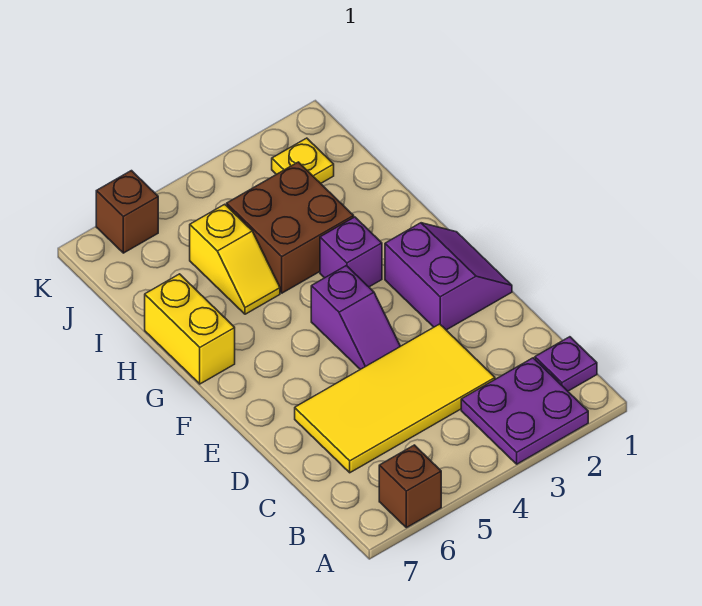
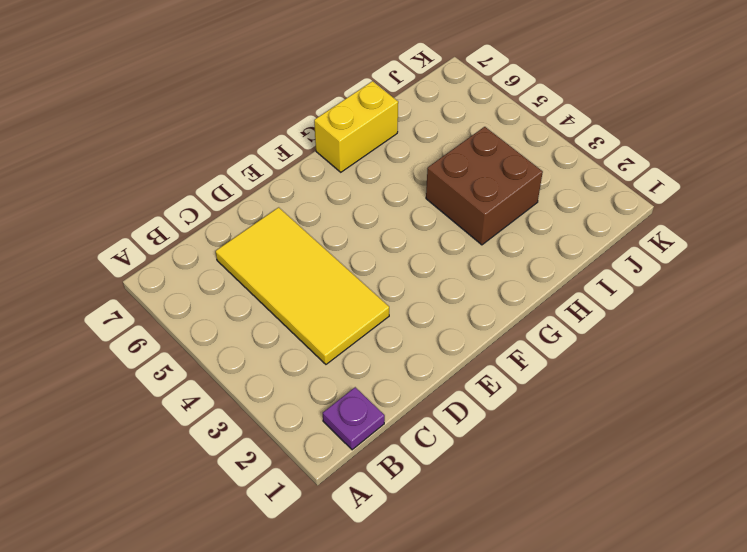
none -> purple 2x2 plate [461,358,588,464]
none -> brown 1x1 brick [379,445,441,528]
none -> purple 2x2 slope [385,223,512,330]

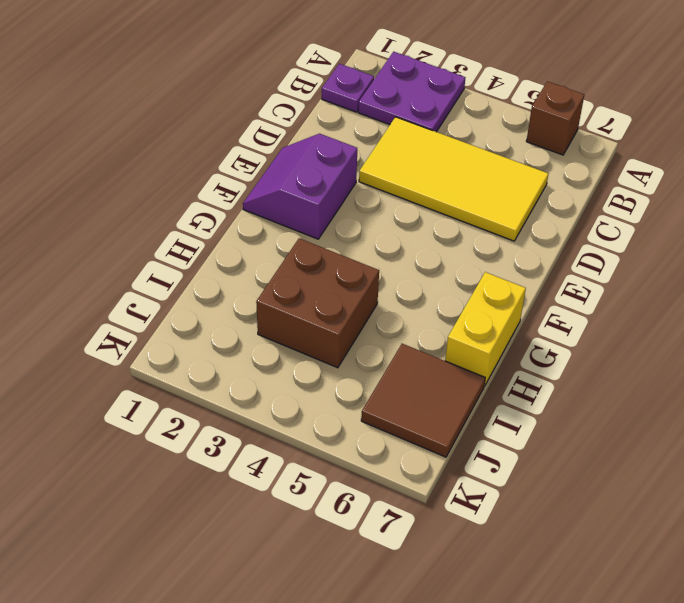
brown 2x2 tile [361,344,485,457] -> none
none -> purple 1x2 slope [311,266,400,369]
none -> purple 1x1 brick [320,217,382,287]
none -> yellow 1x2 slope [190,204,280,314]

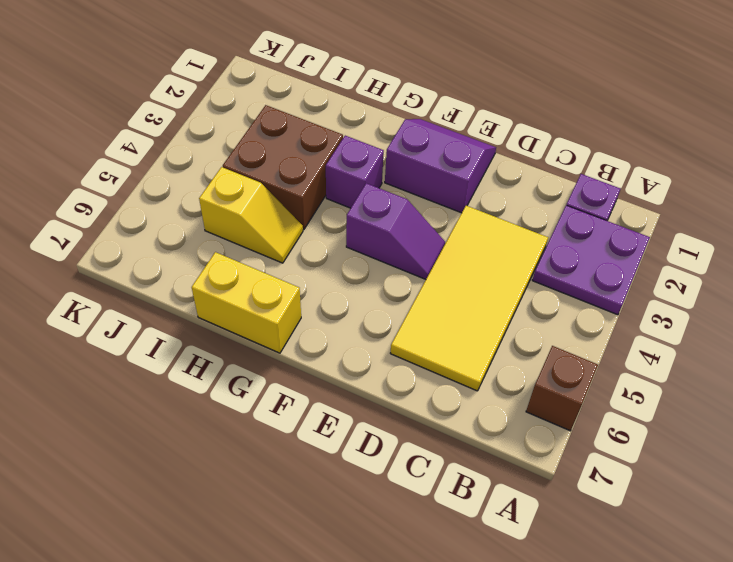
none -> yellow 1x1 plate [272,138,334,183]
none -> brown 1x1 brick [96,171,158,253]

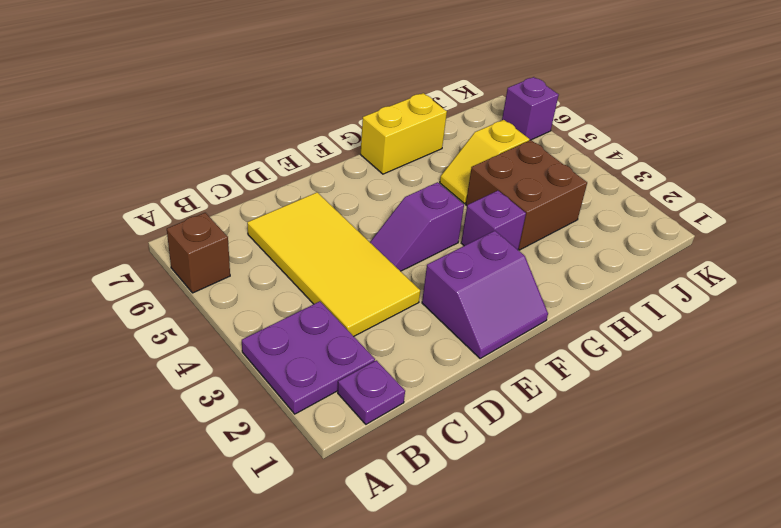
purple 1x1 brick [502,77,559,140] -> brown 1x1 brick [96,171,158,253]
none -> yellow 1x1 plate [272,138,334,183]

